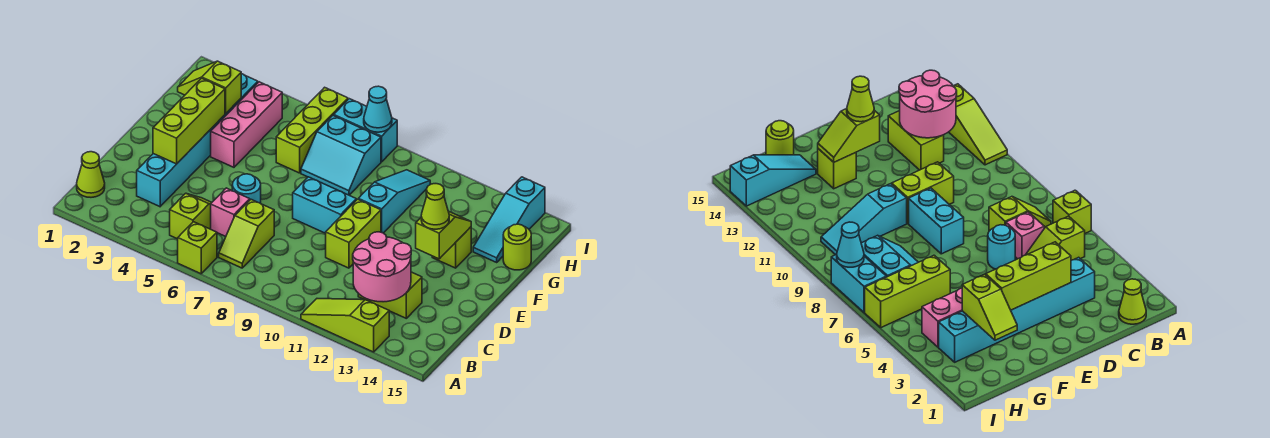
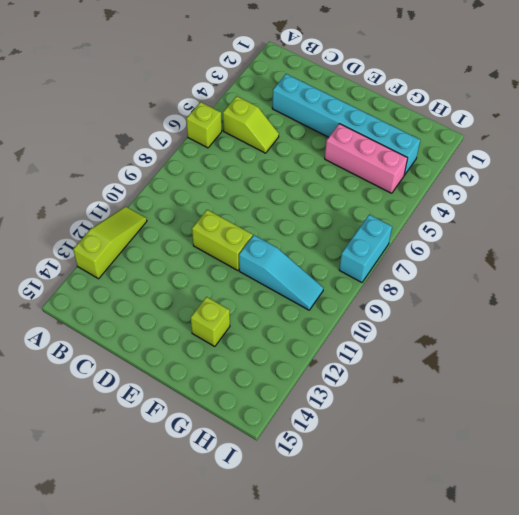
none -> lime 1x1 cone [77,152,105,197]
none -> lime 1x2 slope [219,200,274,268]
none -> pink 1x1 brick [211,188,250,237]

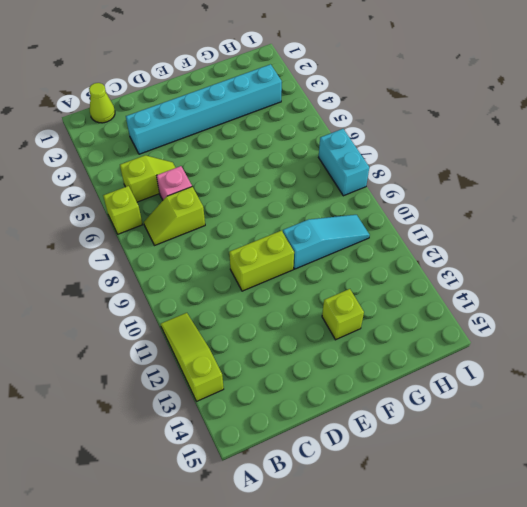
none -> lime 1x2 brick [358,272,422,318]
none -> cyan 1x1 round brick [232,174,261,203]
none -> cyan 1x2 brick [293,177,356,233]

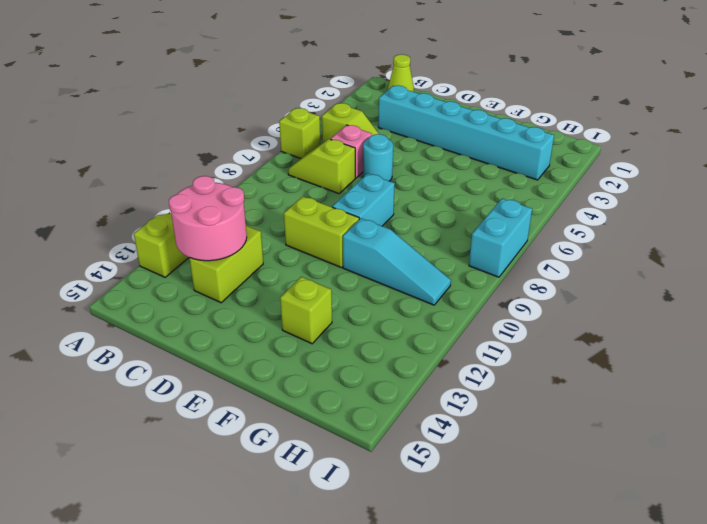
none -> pink 1x3 brick [211,82,282,167]
none -> lime 1x3 brick [276,87,348,173]
none -> cyan 2x2 slope [301,115,381,195]

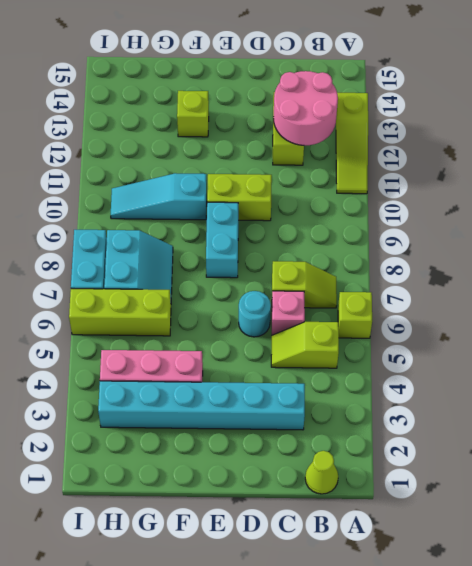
none -> cyan 1x3 slope [473,177,545,262]
none -> lime 1x1 round brick [503,224,531,270]
none -> lime 1x3 brick [153,78,225,164]

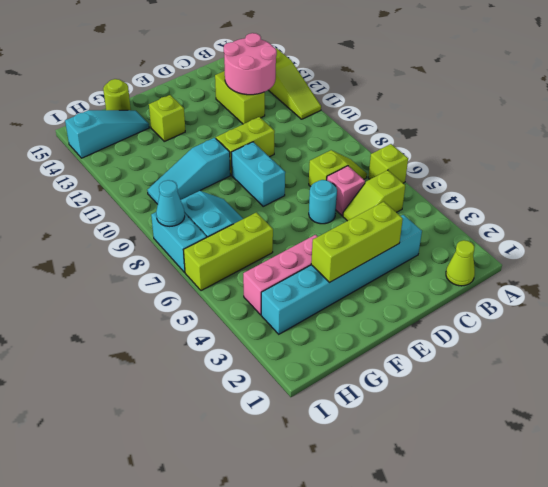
none -> lime 1x2 slope [416,211,471,259]
none -> lime 1x2 slope [178,61,241,113]
none -> lime 1x1 cone [421,184,449,229]

